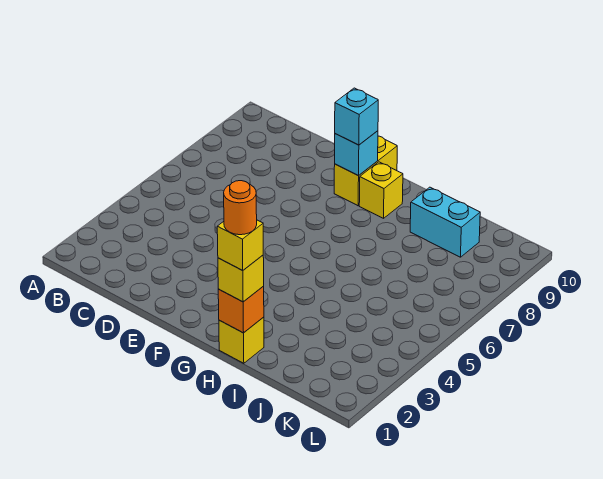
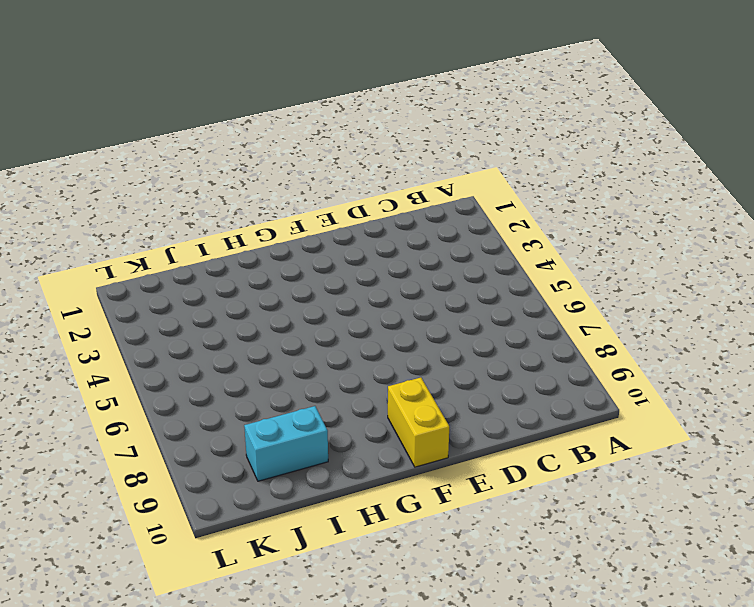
none -> yellow 1x1 brick [359,162,403,218]
none -> yellow 1x1 brick [219,317,264,363]

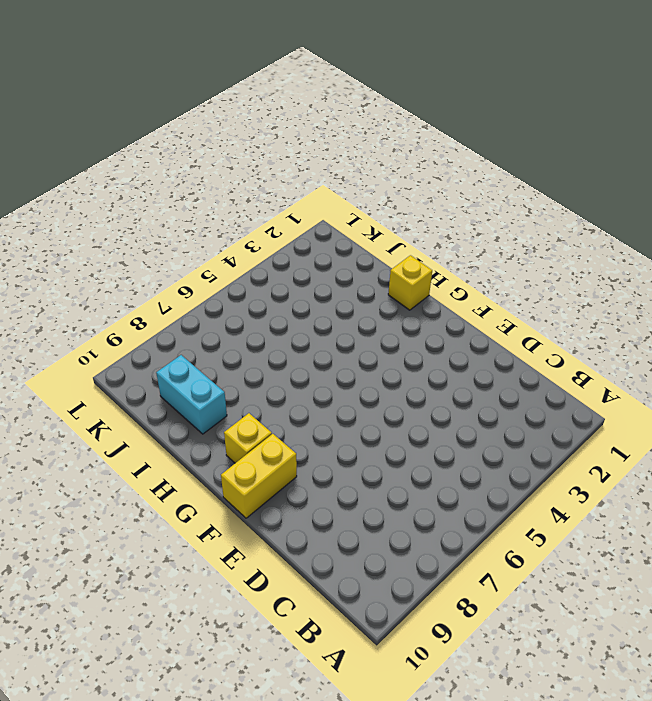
none -> cyan 1x1 brick [335,131,378,176]
none -> orange 1x1 brick [218,286,264,333]

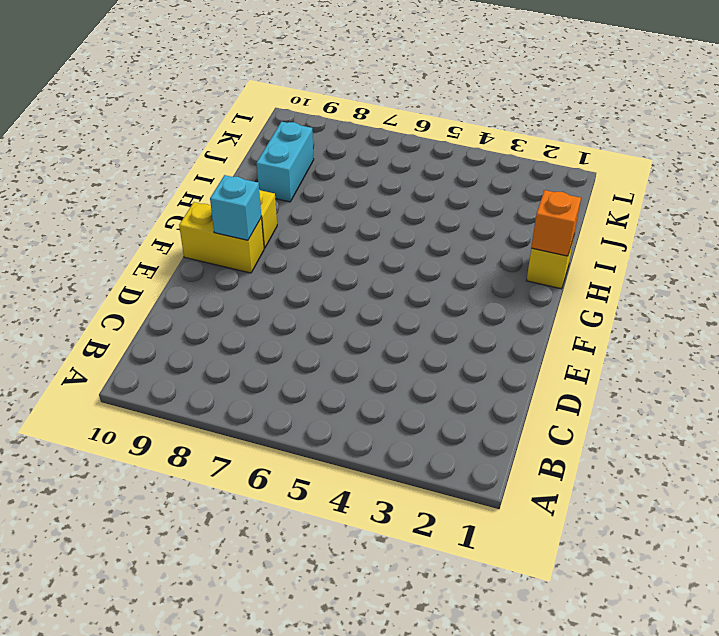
none -> cyan 1x1 brick [335,88,378,145]
none -> yellow 1x1 brick [218,255,264,302]

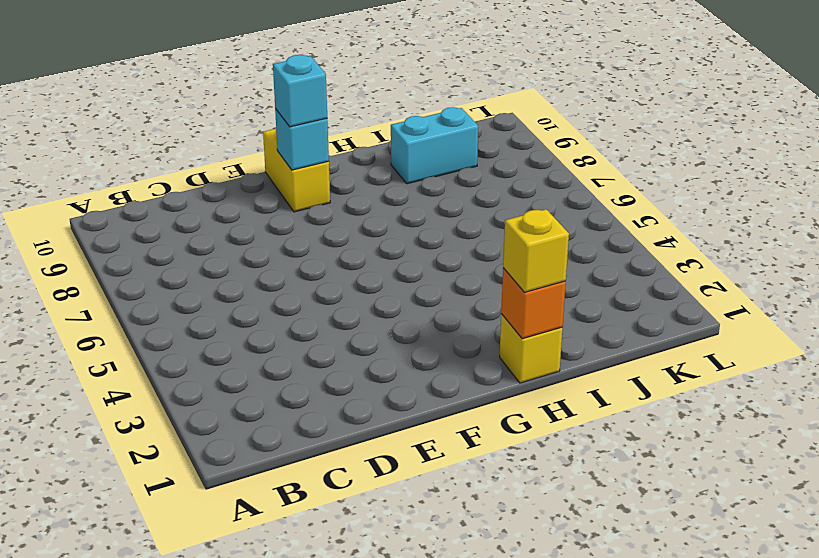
none -> yellow 1x1 brick [359,162,403,218]
none -> yellow 1x1 brick [217,220,263,271]

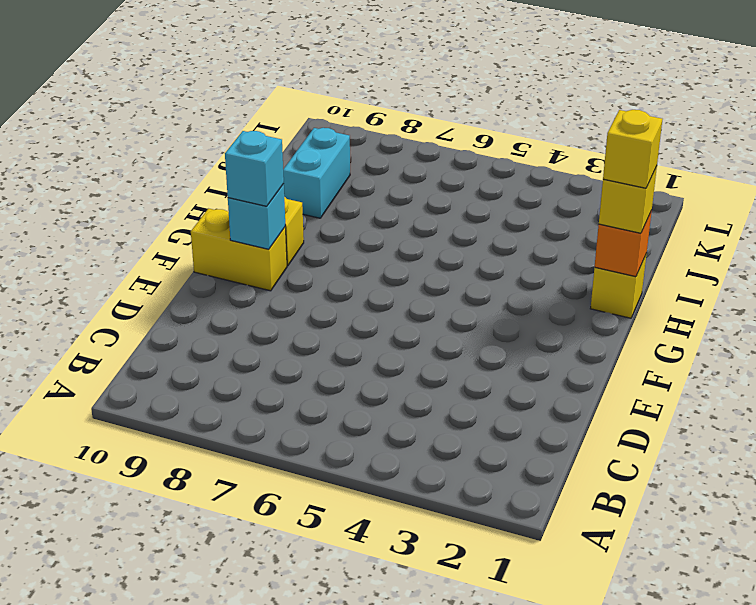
none -> orange 1x1 round brick [224,181,257,235]

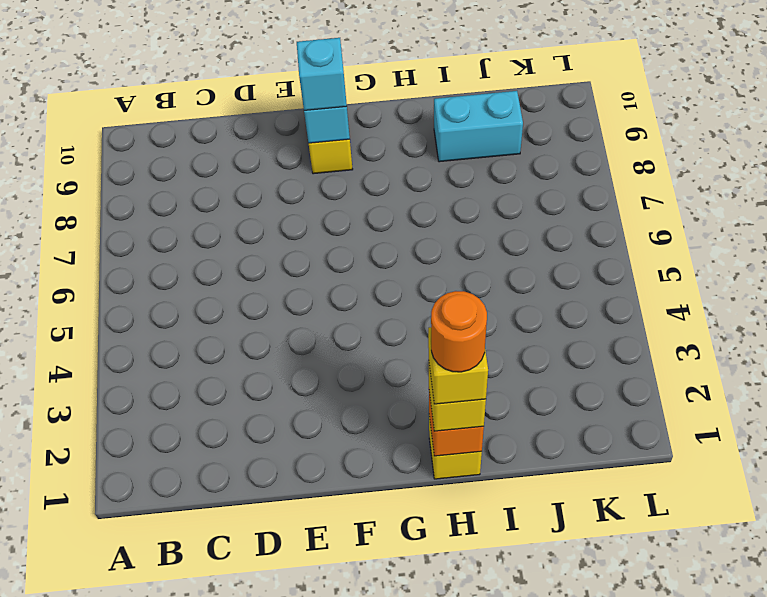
none -> yellow 1x1 brick [359,162,403,218]

